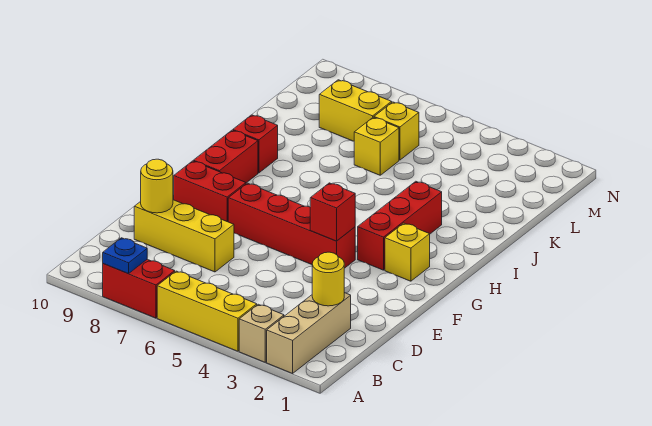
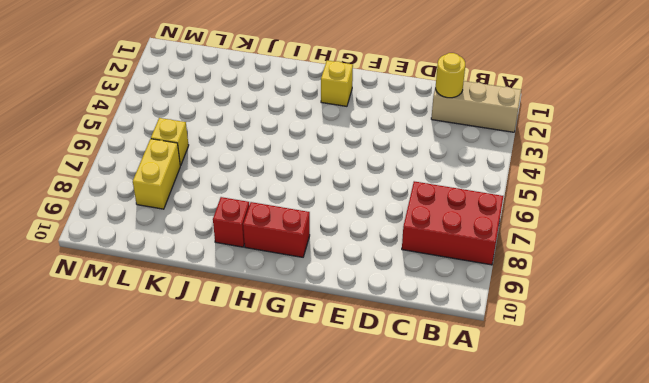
red 2x3 brick [402,181,503,265] -> red 1x2 brick [103,259,175,318]
none -> tan 1x1 brick [239,304,284,362]
none -> yellow 1x3 brick [157,271,257,351]
none -> yellow 1x3 brick [134,200,234,272]

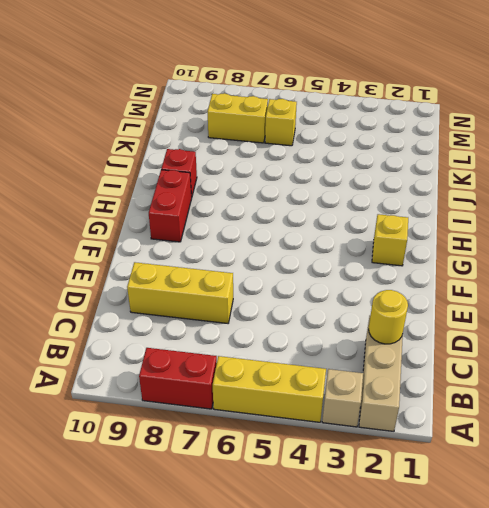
none -> red 1x4 brick [228,183,355,268]
none -> red 1x2 brick [174,161,246,222]
none -> red 1x3 brick [358,181,442,270]

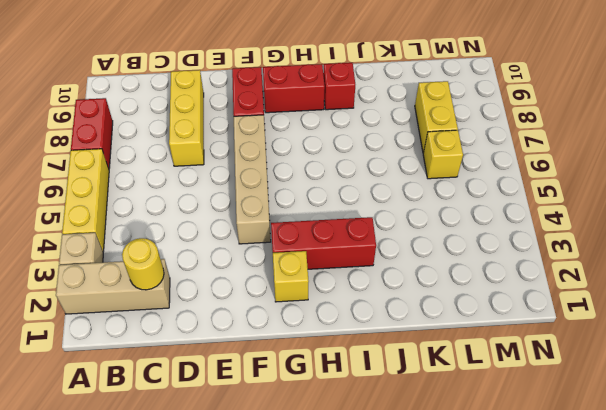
tan 1x4 brick [234,115,271,244] -> red 1x4 brick [228,183,355,268]
none -> yellow 1x1 brick [354,117,399,175]
none -> blue 1x1 plate [103,238,147,274]
none -> yellow 1x1 round brick [140,159,173,213]

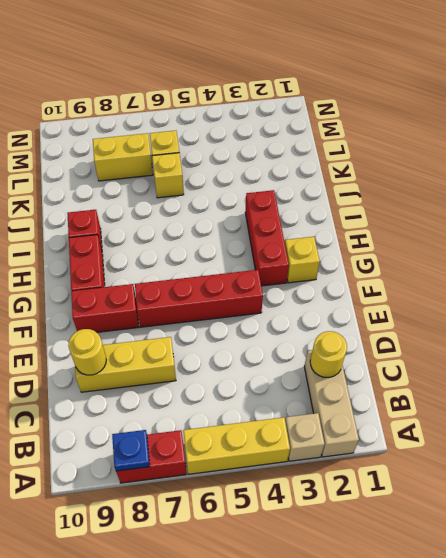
none -> red 1x1 brick [310,183,355,241]

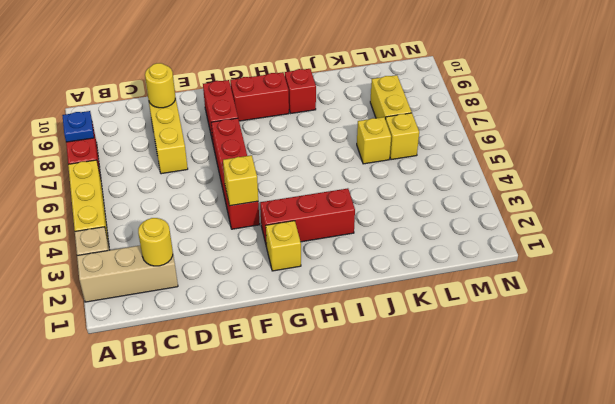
yellow 1x1 brick [223,155,258,206] -> red 1x1 brick [310,183,355,241]

